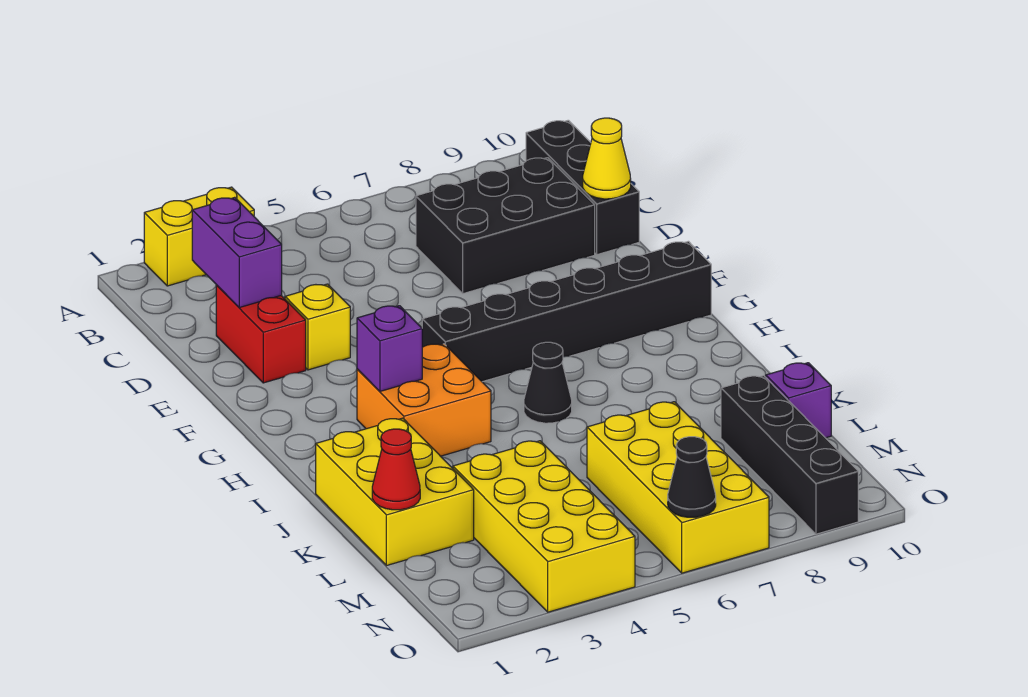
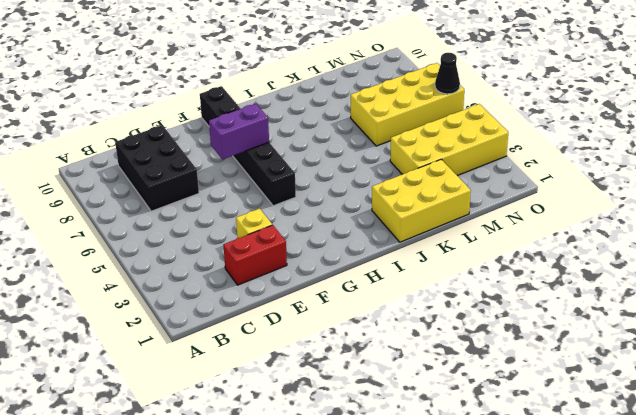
purple 1x2 brick [209,104,269,159] -> purple 1x2 brick moved to [192,197,282,308]
none -> yellow 1x2 brick [144,187,254,286]
none -> black 1x3 brick [526,120,639,255]
none -> orange 2x2 brick [357,344,491,456]

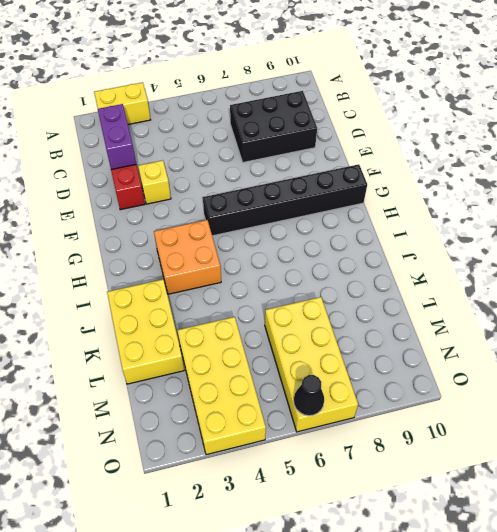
none -> black 1x3 brick [526,120,639,255]
none -> black 1x1 cone [524,342,572,423]
none -> black 1x4 brick [721,376,858,534]

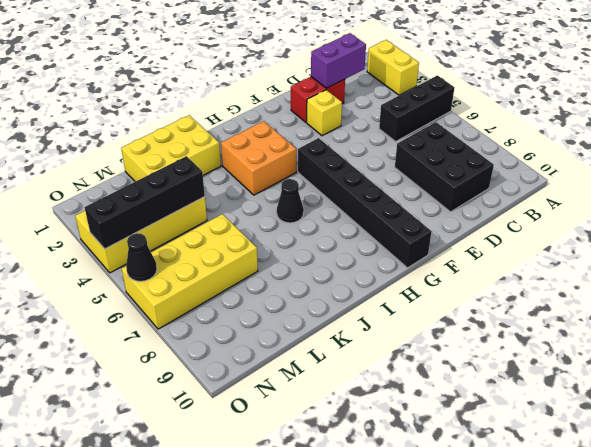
black 1x3 brick [379,75,454,141] -> black 1x3 brick moved to [526,120,639,255]
black 1x4 brick [85,156,205,249] -> black 1x4 brick moved to [721,376,858,534]
none -> purple 1x1 brick [766,363,831,438]
none -> yellow 1x1 cone [583,118,631,199]
none -> purple 1x1 brick [357,306,422,391]

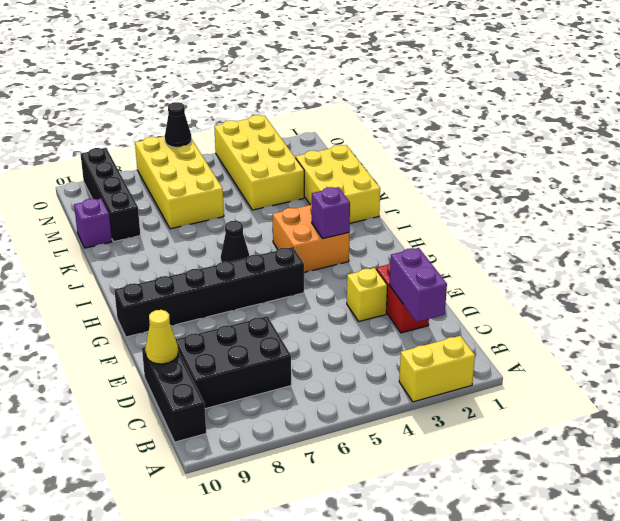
none -> red 1x1 cone [372,429,420,510]

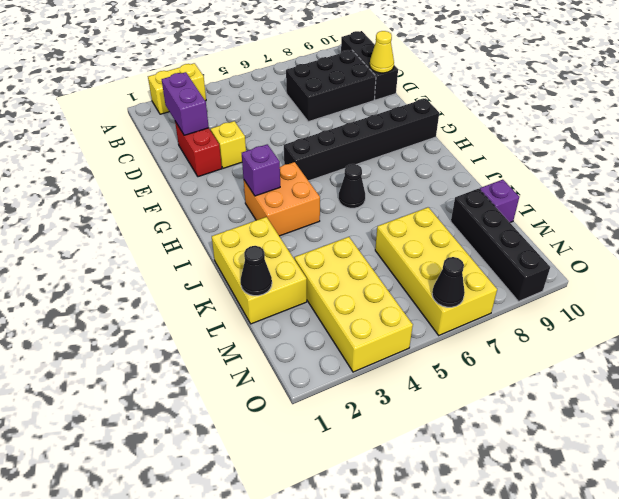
black 1x1 cone [241,246,272,296] -> red 1x1 cone [372,429,420,510]

